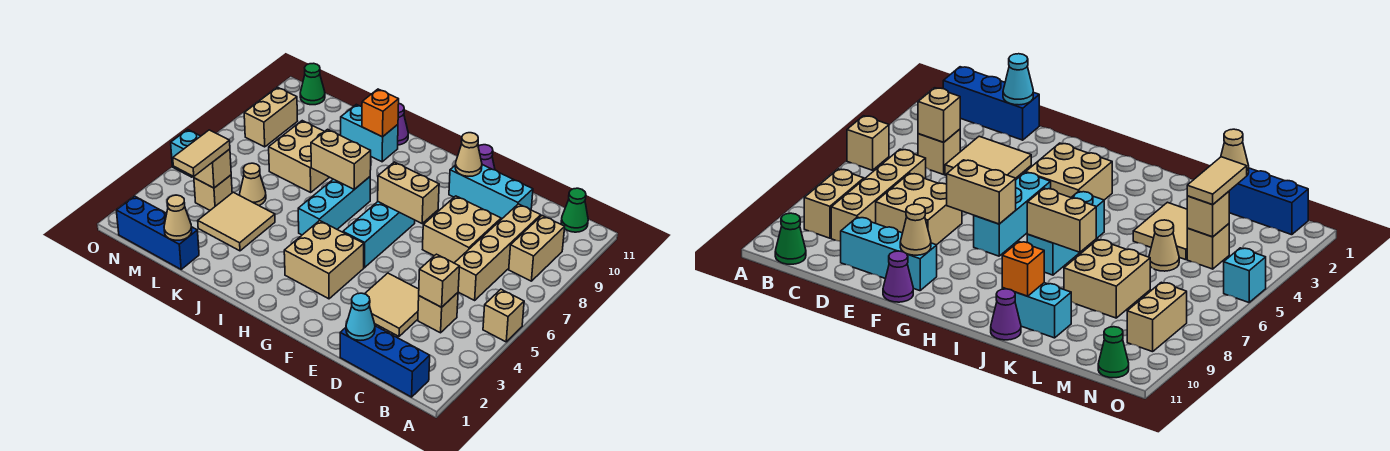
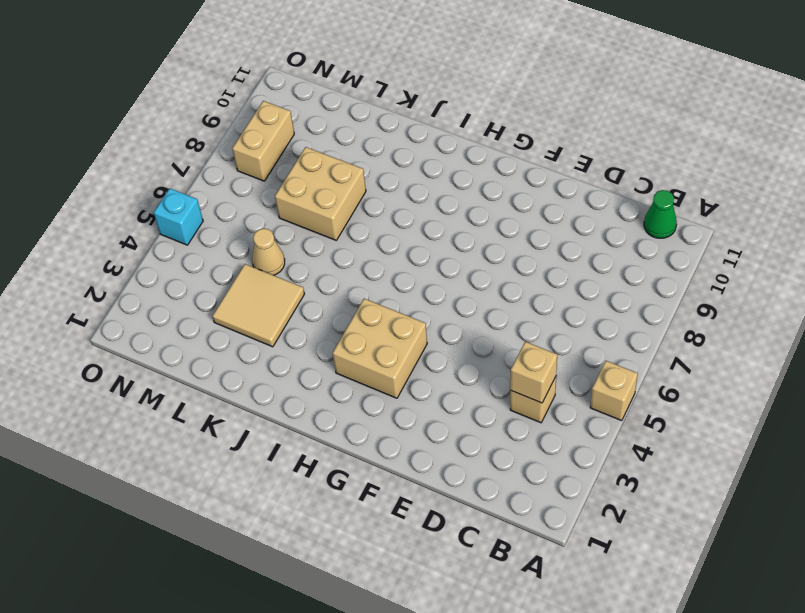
none -> blue 1x3 brick [340,326,430,397]
none -> tan 1x2 brick [509,216,565,281]
none -> tan 1x4 brick [455,204,541,300]
none -> tan 2x2 tile [365,273,419,336]

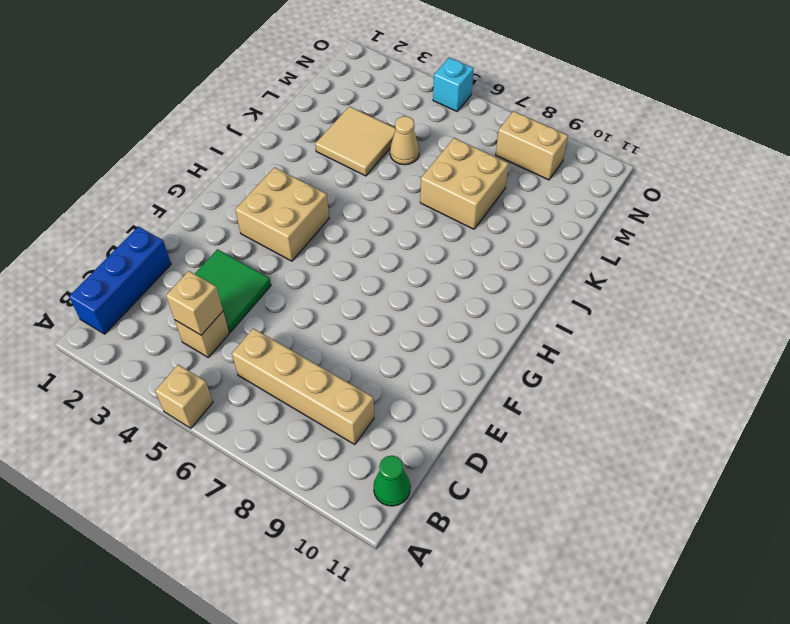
green 2x2 tile [195,249,271,332] -> tan 2x2 tile [365,273,419,336]
none -> tan 1x2 brick [509,216,565,281]
none -> tan 2x2 brick [423,196,501,263]
none -> cyan 1x3 brick [449,165,533,219]
none -> purple 1x1 cone [478,145,495,170]

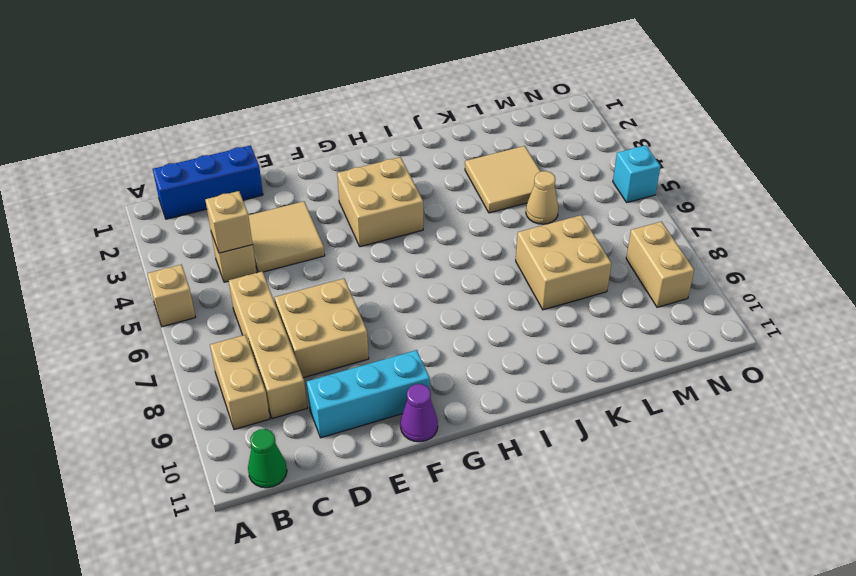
none -> cyan 1x3 brick [343,202,415,268]
none -> cyan 1x3 brick [298,177,370,235]
none -> cyan 1x2 brick [341,104,398,162]
none -> purple 1x1 cone [398,104,408,145]

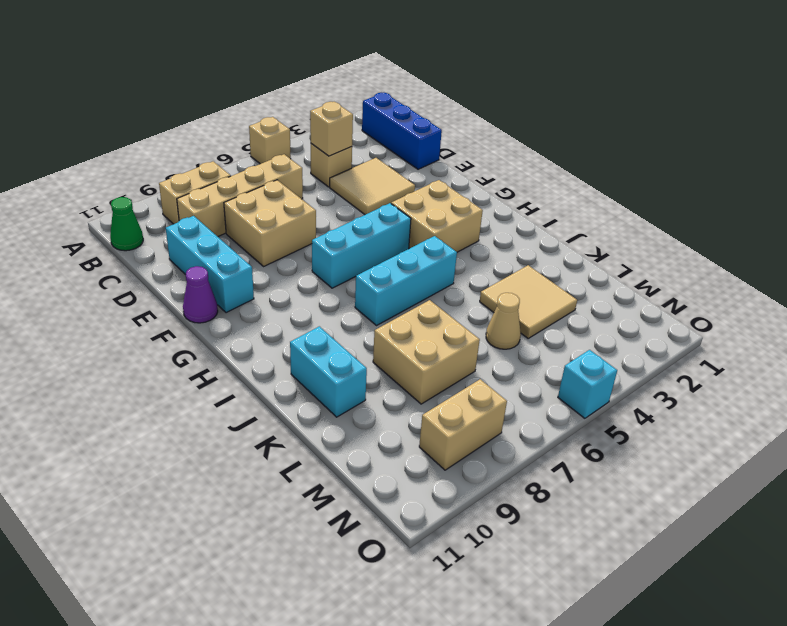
none -> purple 1x1 cone [398,104,408,145]
none -> blue 1x3 brick [116,196,199,269]
none -> tan 1x1 brick [194,175,233,210]
none -> green 1x1 cone [300,63,325,105]

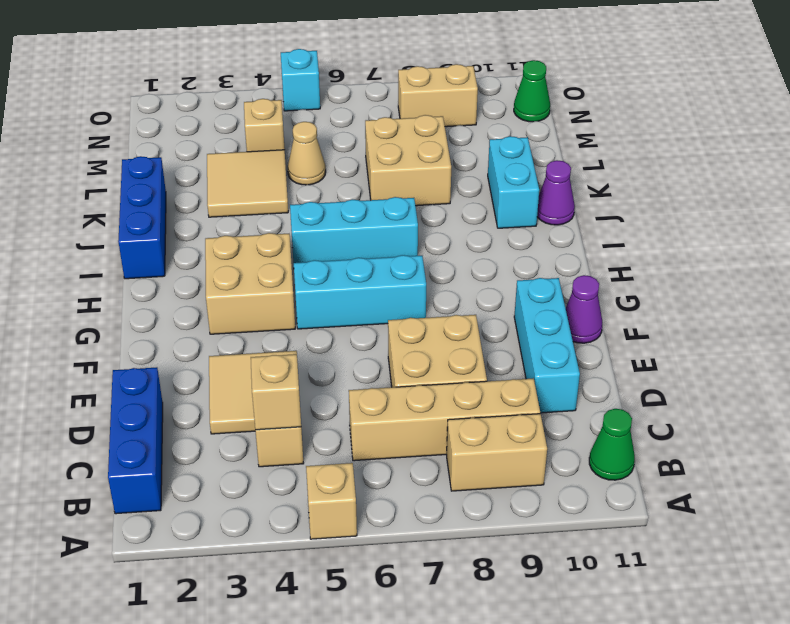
blue 1x3 brick [118,156,166,279] -> blue 1x3 brick moved to [116,196,199,269]
none -> cyan 1x1 cone [346,293,375,340]
none -> tan 1x2 brick [378,162,439,223]
none -> tan 1x1 cone [455,133,482,176]
none -> tan 1x2 brick [311,129,371,189]

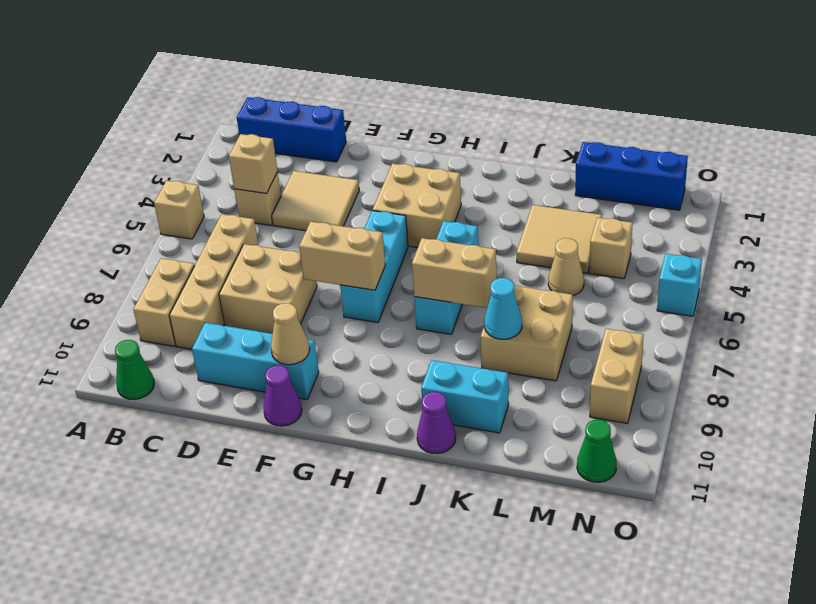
cyan 1x1 cone [484,278,522,339] -> cyan 1x1 cone moved to [346,293,375,340]
none -> orange 1x1 brick [362,89,399,137]
none -> tan 1x1 cone [164,195,192,240]
none -> tan 1x1 brick [194,149,231,188]
none -> tan 1x2 tile [173,130,230,177]

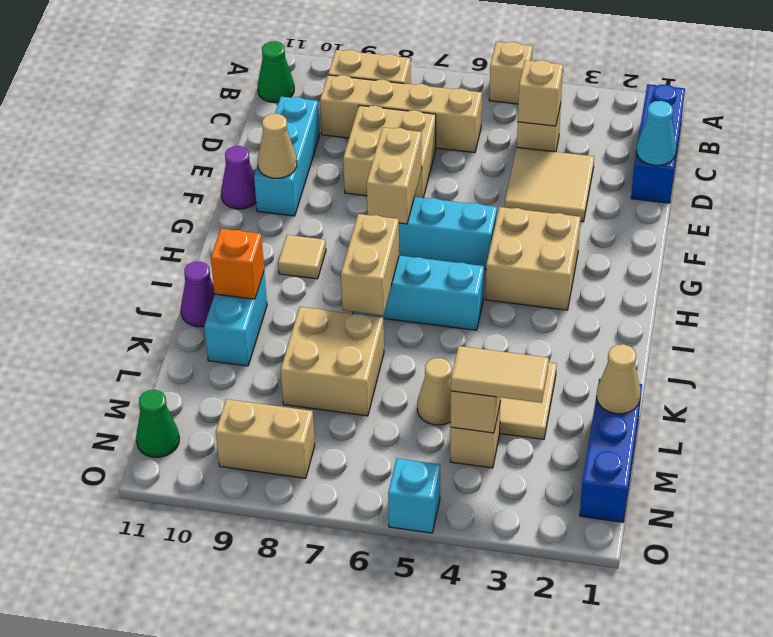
tan 1x1 tile [278,235,326,279] -> none

